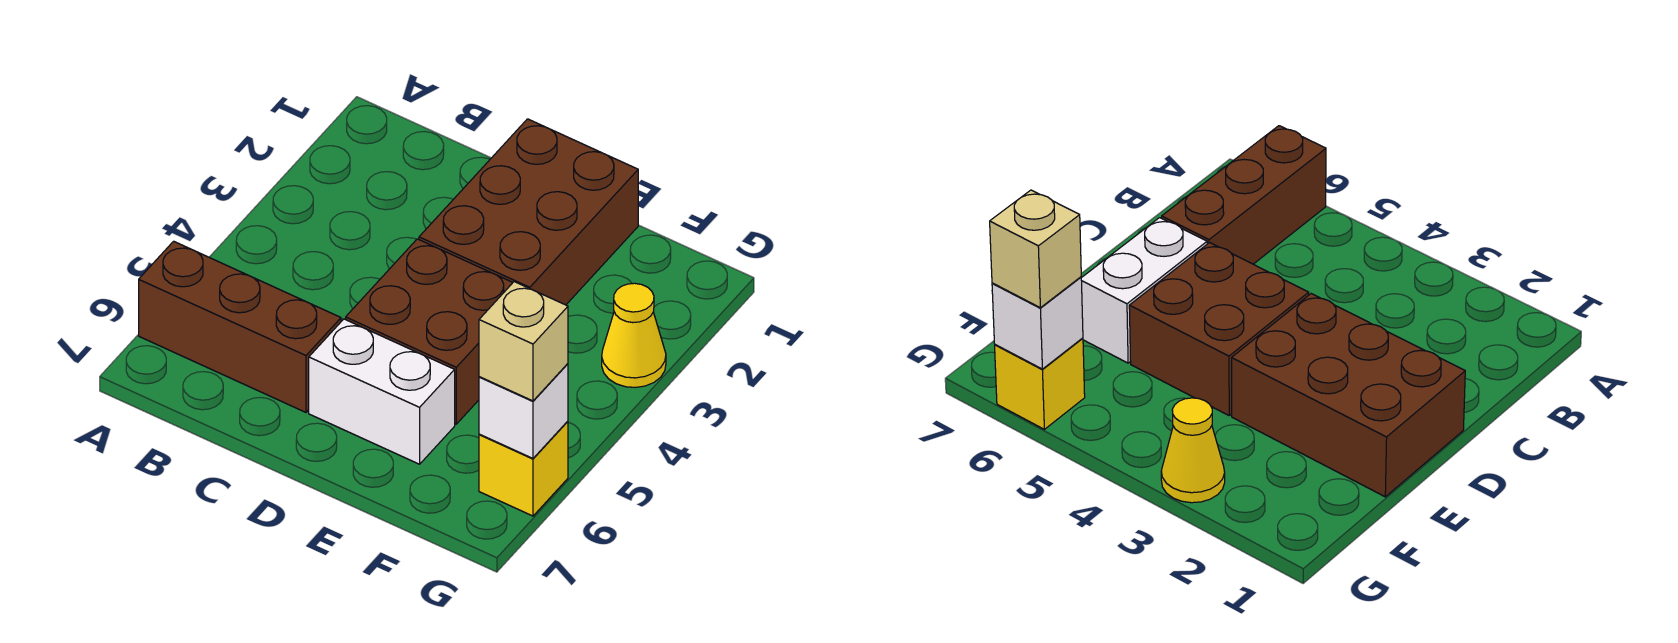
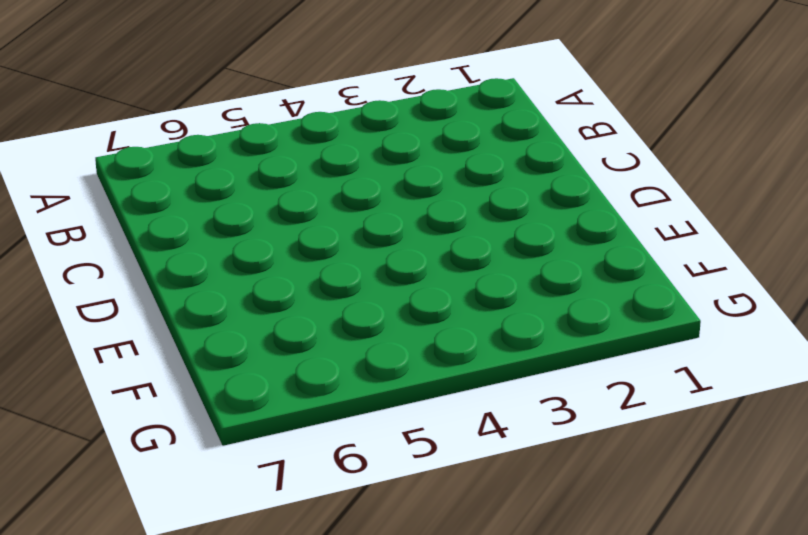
none -> brown 1x3 brick [139,241,341,412]
none -> brown 2x3 brick [419,119,638,305]

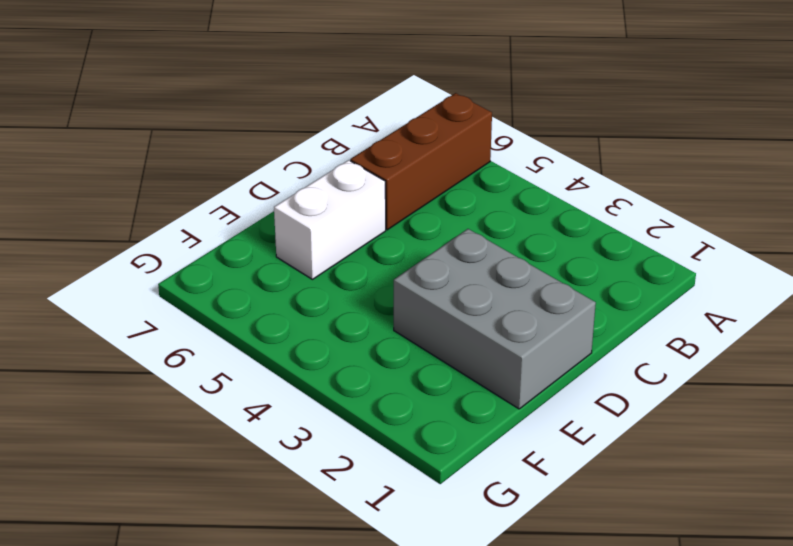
grey 2x3 brick [394,229,596,409] -> brown 2x3 brick [419,119,638,305]
none -> brown 2x2 brick [346,239,513,424]
none -> yellow 1x1 cone [602,283,666,387]

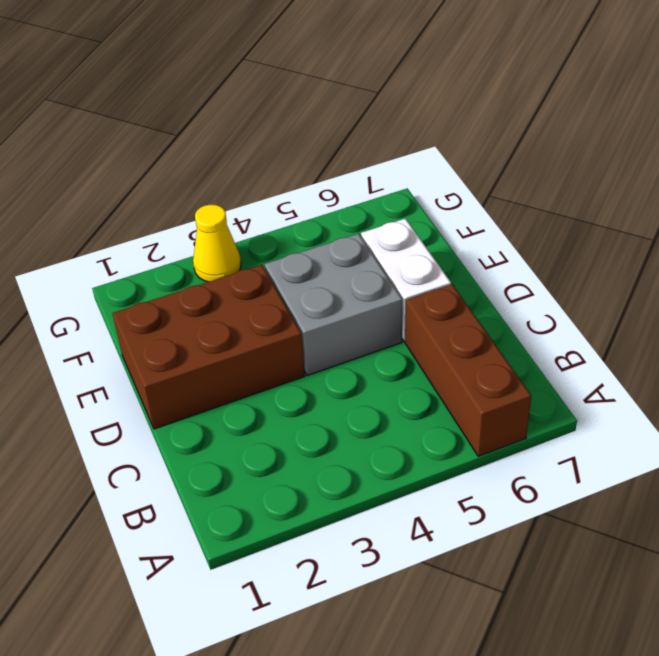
grey 2x2 brick [265,234,402,375] -> brown 2x2 brick [346,239,513,424]
none -> yellow 1x1 brick [479,421,568,516]
none -> white 1x1 brick [479,364,568,458]

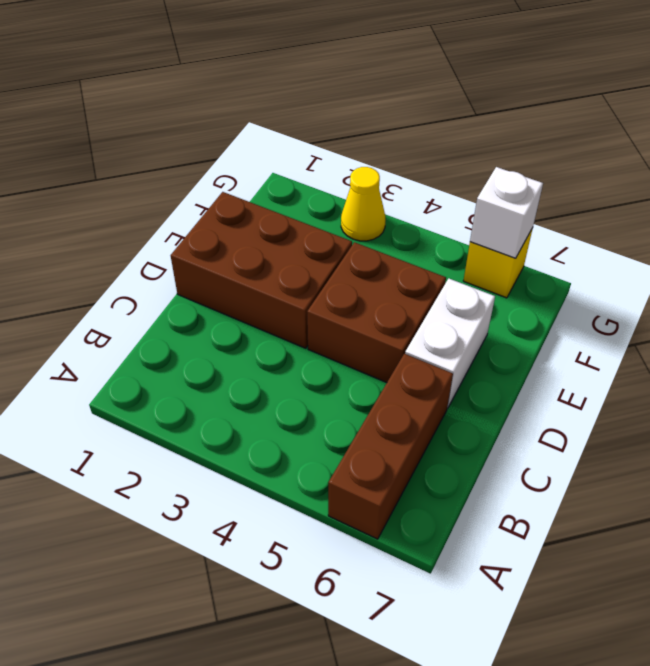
none -> tan 1x1 brick [479,282,568,401]

